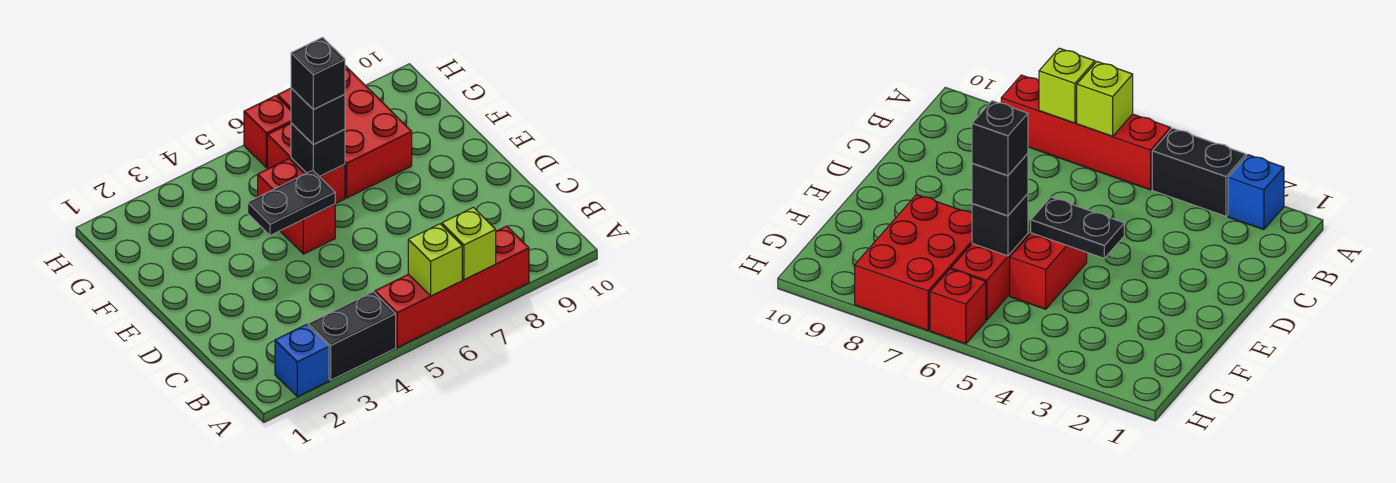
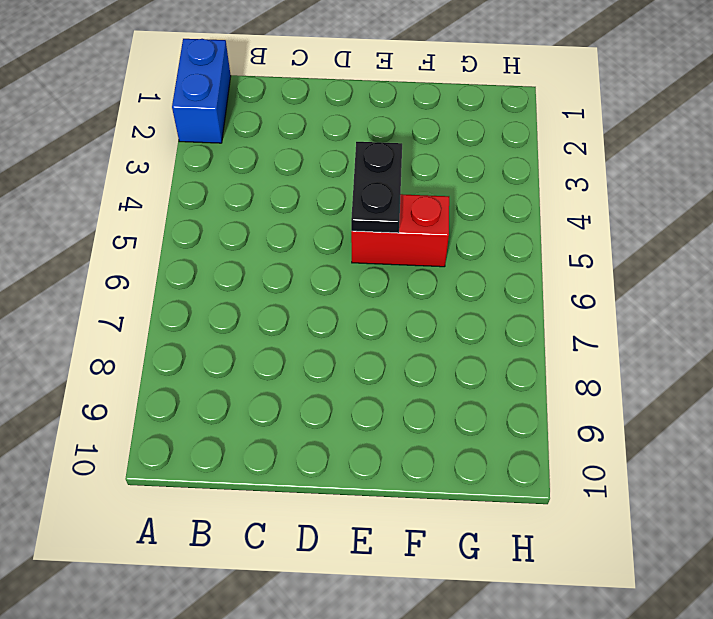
blue 1x2 brick [172,39,231,143] -> blue 1x1 brick [275,325,329,397]
none -> black 1x2 brick [308,292,396,380]
none -> red 1x4 brick [375,226,529,347]
none -> red 1x2 brick [267,123,345,204]

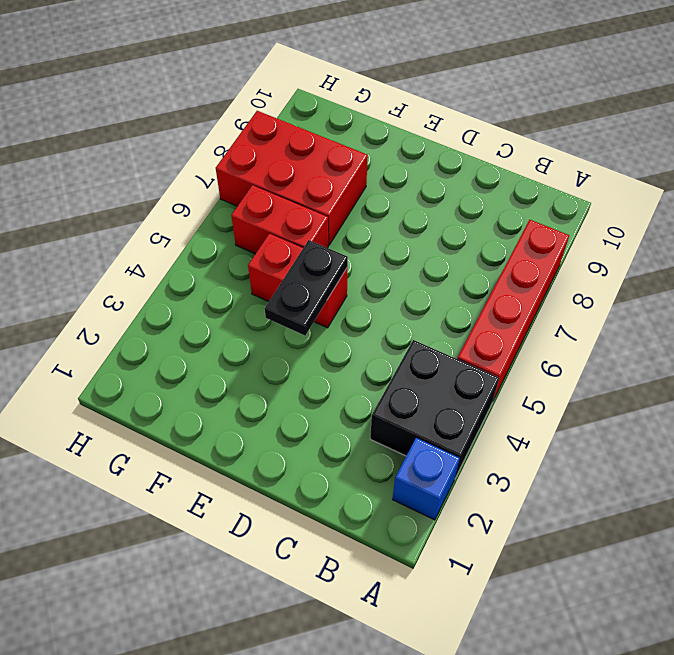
black 2x2 brick [370,340,499,478] -> black 1x2 brick [308,292,396,380]
none -> red 1x1 brick [244,96,291,168]
none -> lime 1x1 brick [408,224,462,296]
none -> lime 1x1 brick [442,207,496,280]

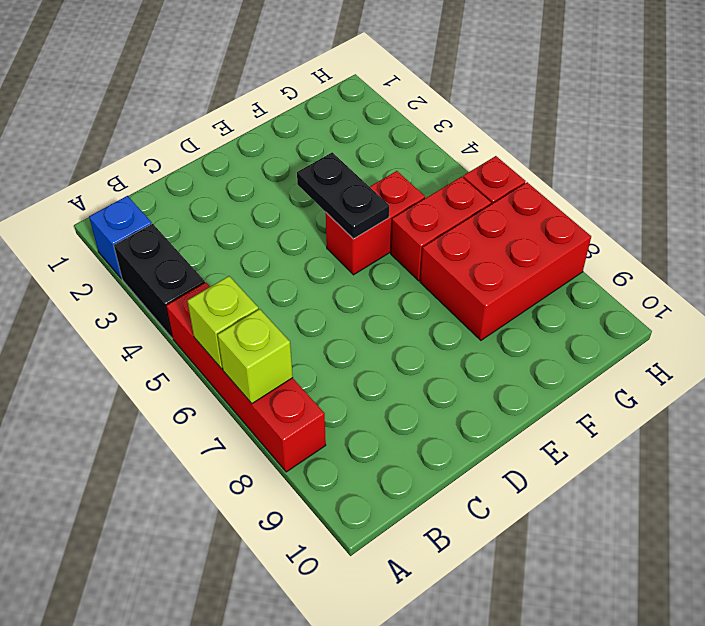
none -> black 1x1 brick [291,123,345,177]
none -> black 1x1 brick [291,88,345,145]
none -> black 1x1 brick [291,37,345,110]

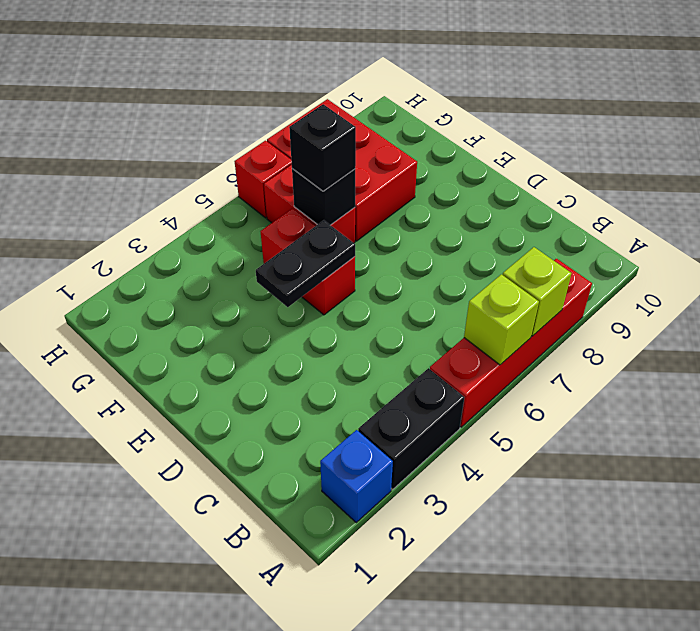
none -> black 1x1 brick [291,37,345,110]

